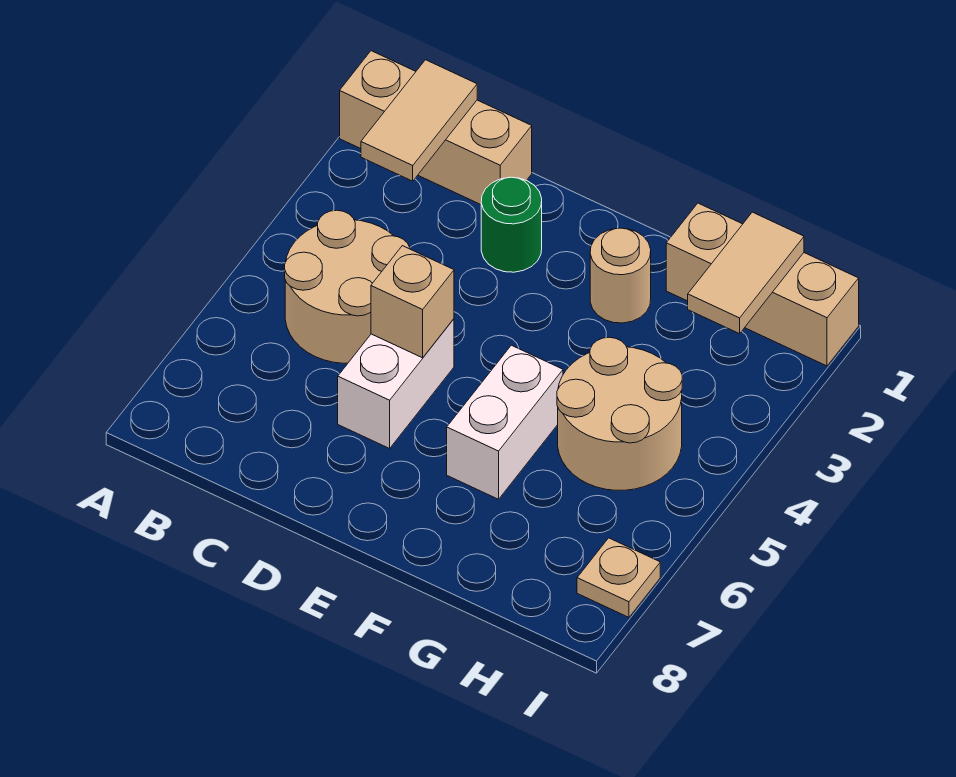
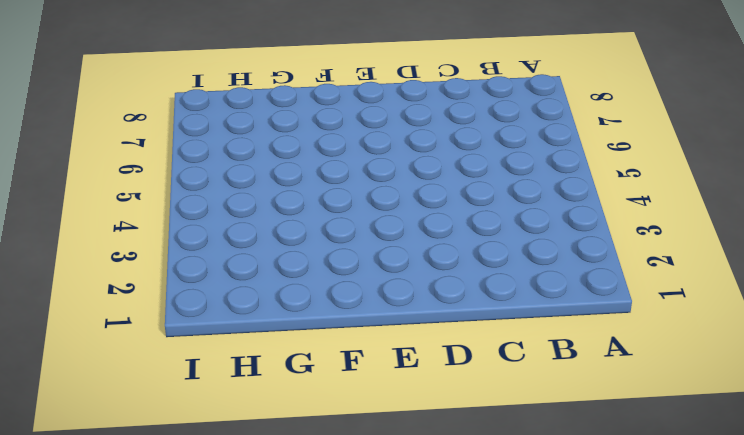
none -> tan 1x3 brick [340,51,532,205]
none -> tan 2x2 round brick [285,210,410,363]
none -> green 1x1 round brick [481,177,542,272]

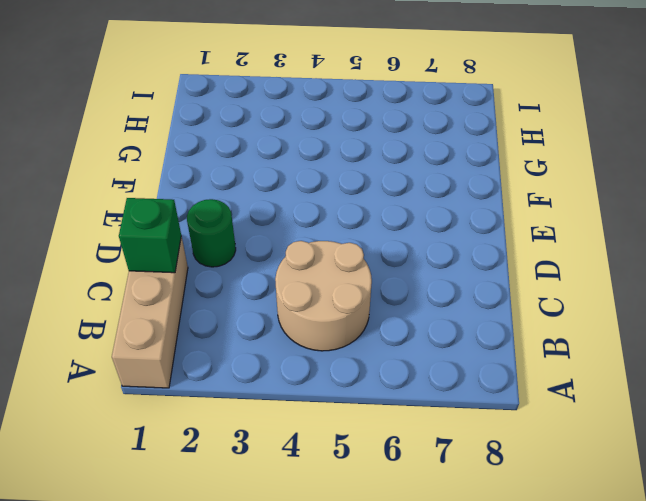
green 1x1 brick [119,198,181,273] -> none
none -> white 1x2 brick [338,319,454,448]
none -> tan 1x1 round brick [590,228,651,323]
none -> white 1x2 brick [447,345,563,499]

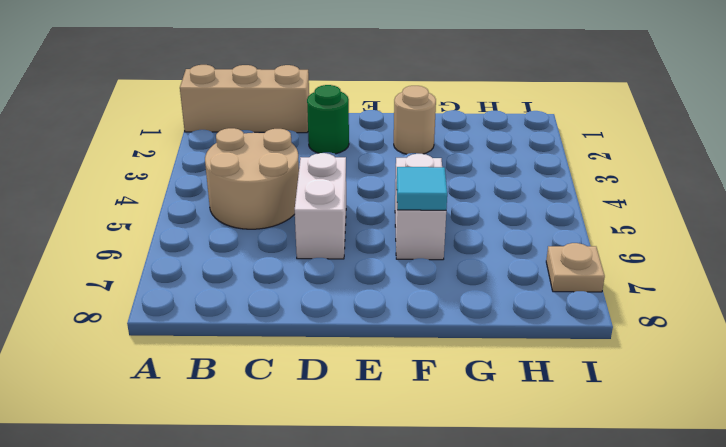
cyan 1x1 tile [397,167,447,210] -> none
none -> tan 1x3 brick [666,203,859,366]
none -> tan 2x2 round brick [557,337,682,490]
none -> tan 1x2 tile [361,60,477,181]

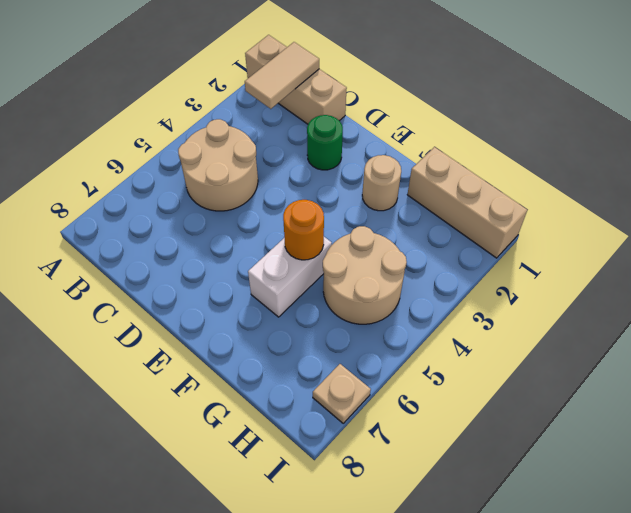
orange 1x1 round brick [283,200,324,260] -> none
none -> white 1x2 brick [338,319,454,448]
none -> tan 1x1 brick [371,246,454,358]
none -> tan 1x2 tile [688,212,804,334]

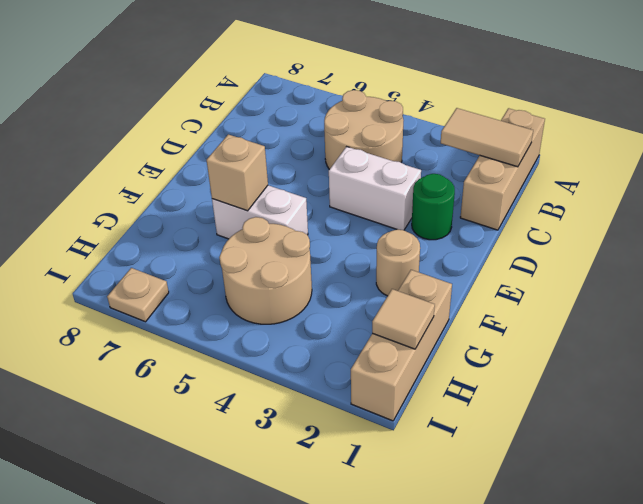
white 1x2 brick [329,147,421,230] -> white 1x2 brick moved to [338,319,454,448]
tan 1x1 brick [207,134,268,211] -> tan 1x1 brick moved to [371,246,454,358]
tan 1x1 tile [372,289,435,349] -> tan 1x2 tile [688,212,804,334]

